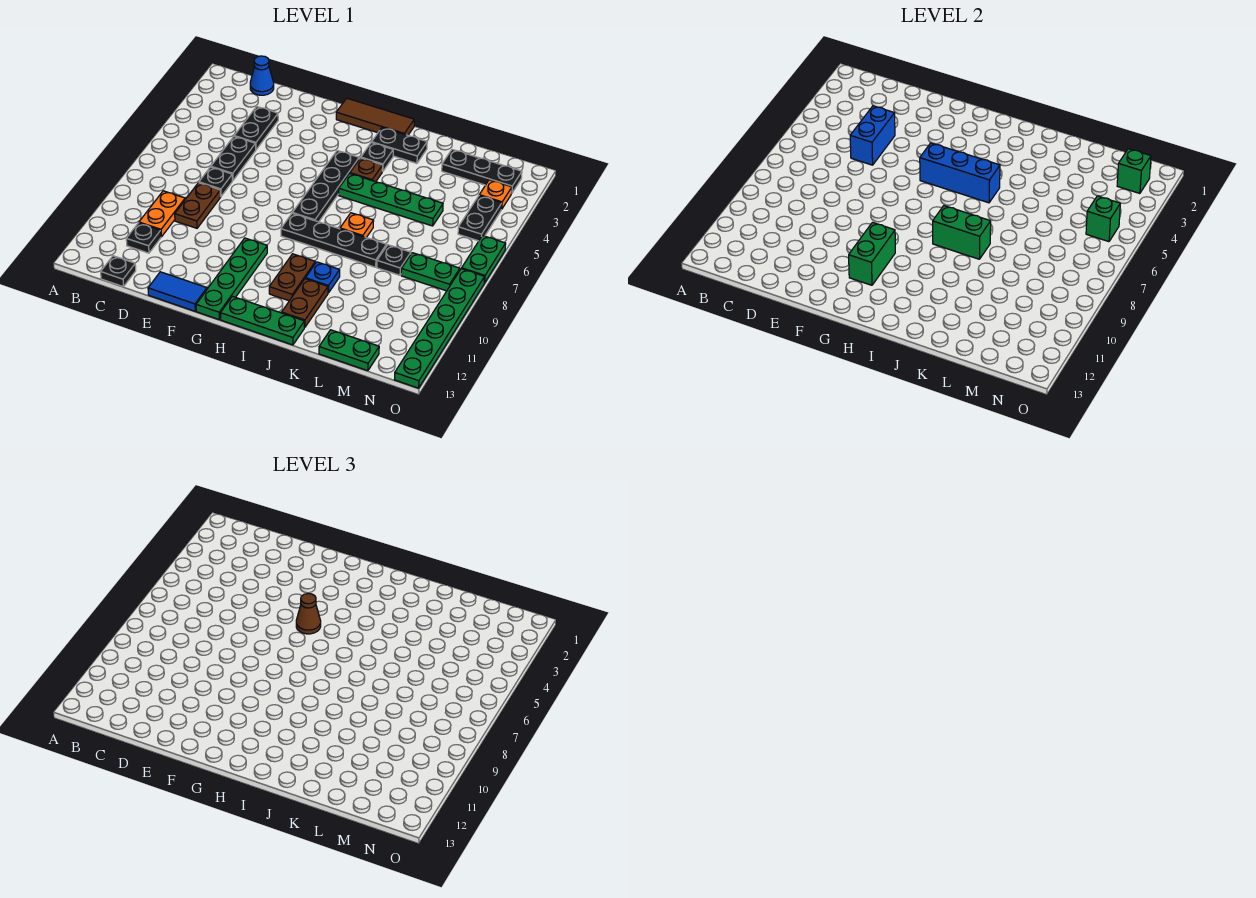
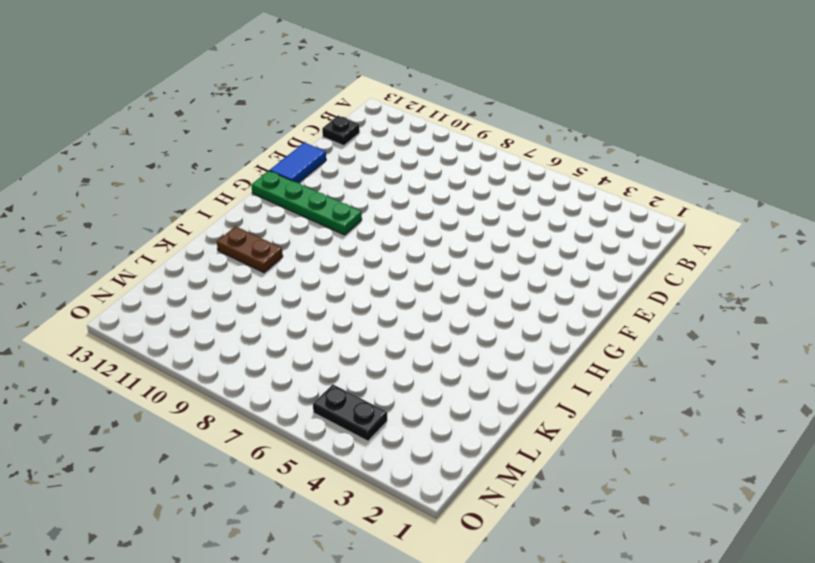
none -> blue 1x1 cone [250,56,274,95]
none -> orange 1x2 plate [139,191,185,237]
none -> black 1x1 plate [126,223,161,253]
none -> black 1x2 plate [234,107,278,150]

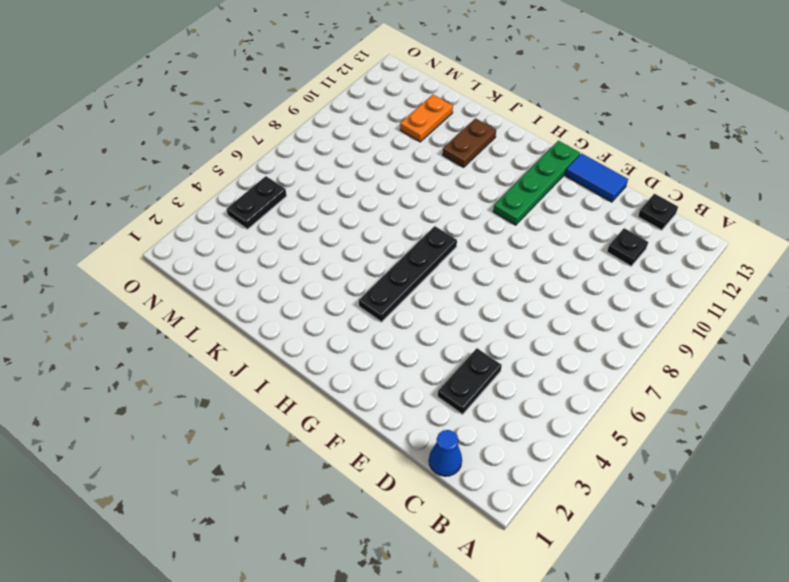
orange 1x2 plate [400,95,453,142] -> orange 1x2 plate moved to [139,191,185,237]
none -> black 1x2 plate [211,137,256,181]
none -> black 1x1 plate [199,167,232,196]
none -> brown 1x2 plate [175,183,221,228]
none -> brown 1x3 tile [336,98,414,135]

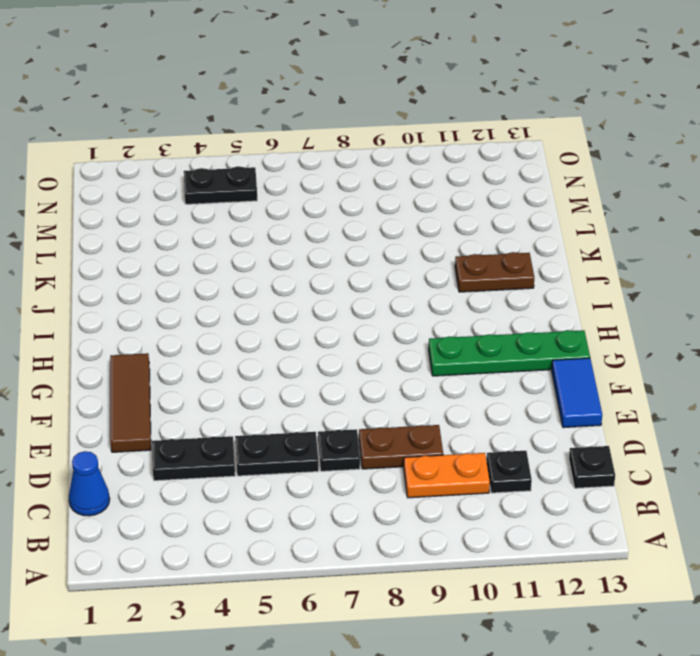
brown 1x3 tile [110,353,151,452] -> brown 1x3 tile moved to [336,98,414,135]
none -> black 1x4 plate [293,151,359,222]
none -> black 1x4 plate [281,213,387,267]
none -> green 1x3 plate [220,296,304,345]
none -> black 1x2 plate [372,128,427,163]

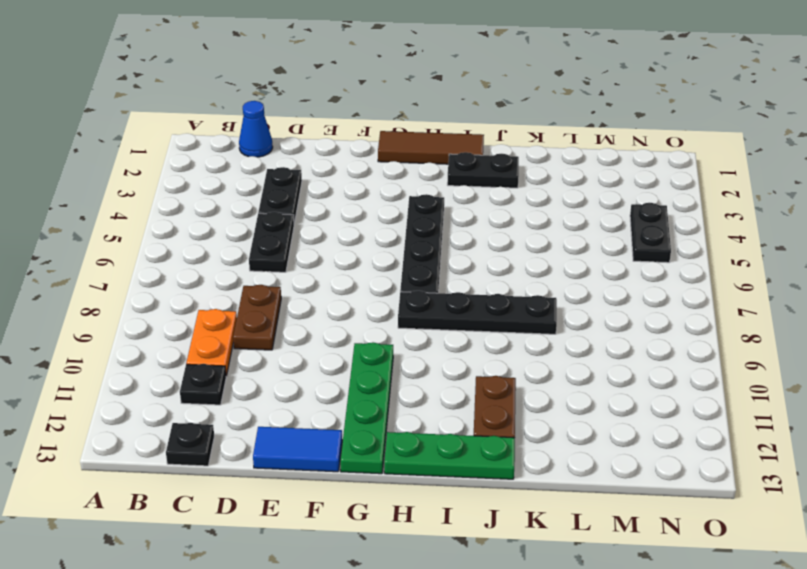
none -> black 1x1 plate [199,167,232,196]
none -> black 1x1 plate [361,142,393,171]
none -> brown 1x1 plate [350,158,383,182]
none -> green 1x4 plate [339,173,443,226]

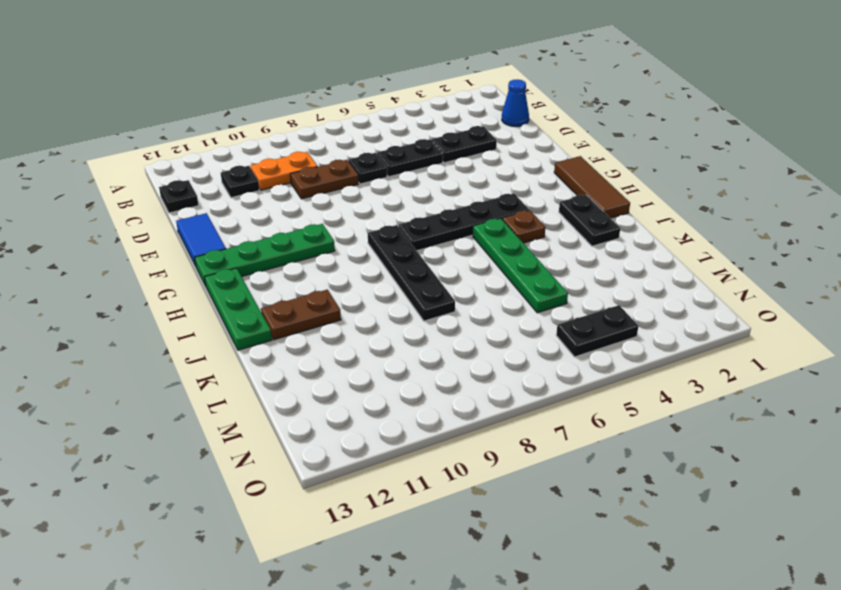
none -> black 1x1 plate [361,142,393,171]
none -> brown 1x2 plate [269,254,315,301]
none -> orange 1x1 plate [340,213,374,238]
none -> blue 1x1 plate [305,262,340,293]

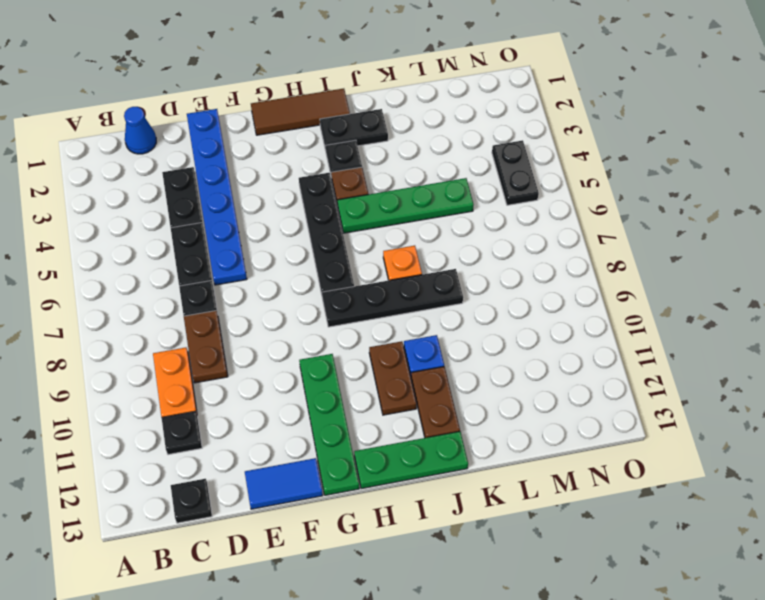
blue 1x6 plate [187,109,247,285] -> none
none -> black 1x3 plate [442,149,522,193]
none -> black 1x1 plate [377,245,411,275]
none -> green 1x2 plate [319,330,379,371]
none -> green 1x2 plate [401,253,460,291]

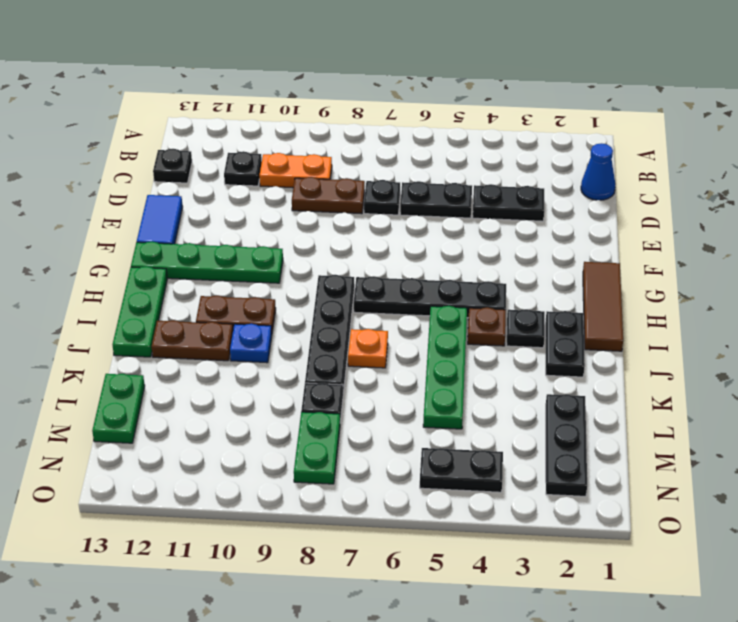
none -> orange 1x1 plate [479,180,512,209]
none -> green 1x2 plate [462,236,506,283]
none -> green 1x6 plate [394,269,485,388]
none -> blue 1x2 brick [850,106,895,165]

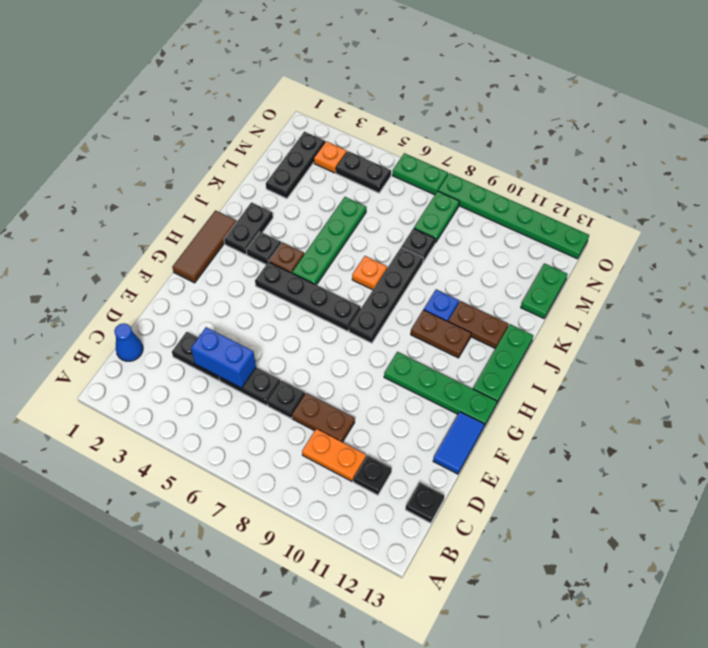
none -> blue 1x3 brick [920,143,1000,203]
none -> green 1x2 brick [849,222,895,285]
none -> green 1x2 brick [933,206,991,259]
none -> green 1x1 brick [1117,149,1151,193]

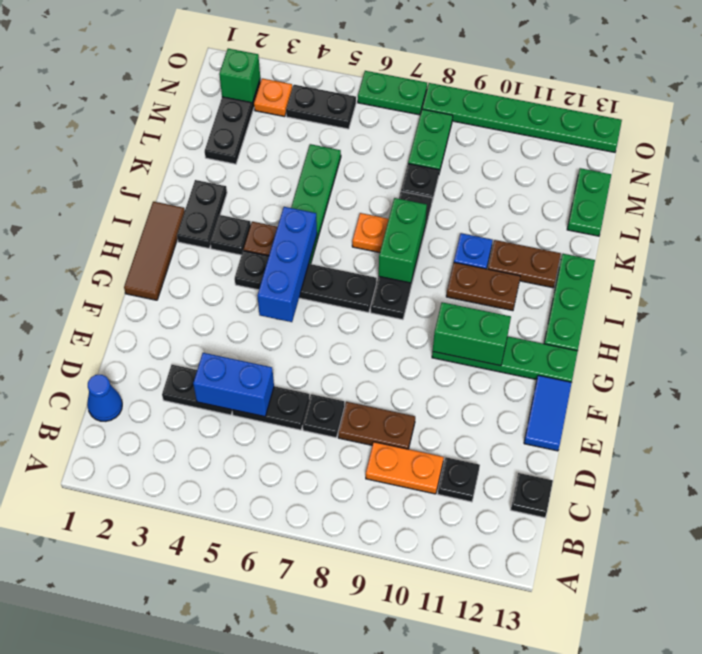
none -> green 1x1 brick [1086,196,1120,242]
none -> brown 1x1 cone [296,594,321,634]

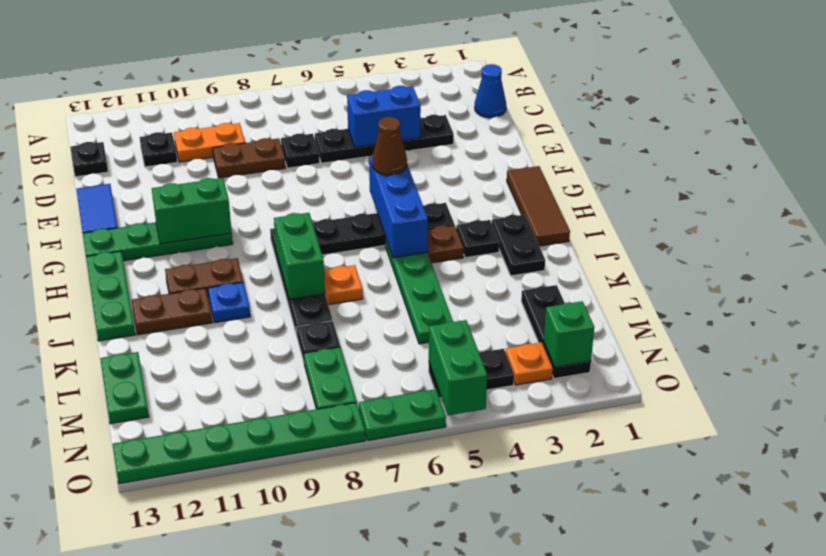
green 1x2 brick [429,320,487,415] -> green 1x1 brick [1086,196,1120,242]

